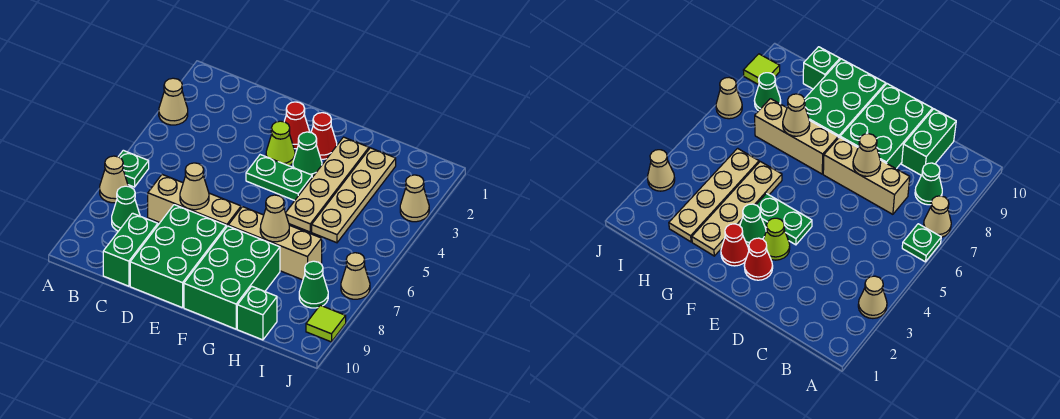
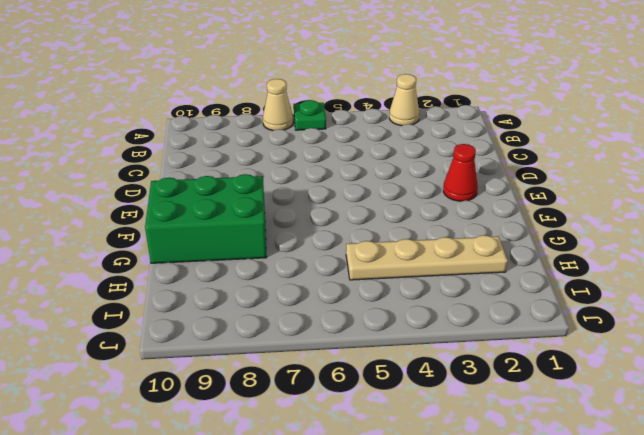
none -> green 1x1 cone [112,186,140,231]
none -> tan 1x3 brick [148,175,241,227]
none -> green 1x2 brick [103,213,158,286]

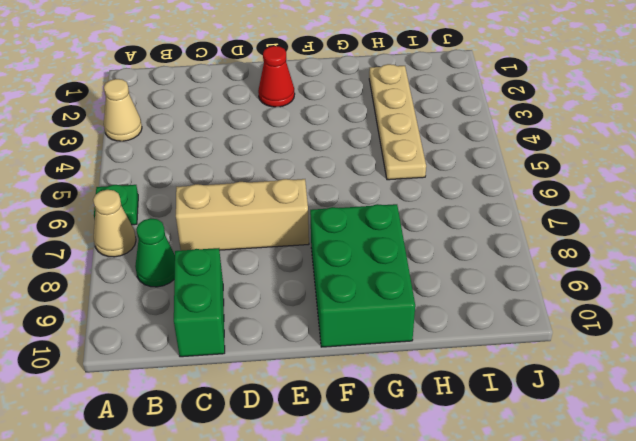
none -> green 2x3 brick [130,205,226,308]
none -> lime 1x1 cone [266,121,295,166]
none -> green 1x2 plate [246,155,312,201]

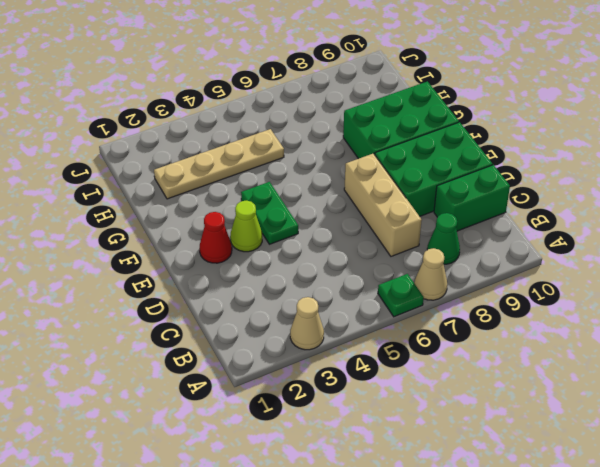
none -> red 1x1 cone [311,113,337,159]
none -> green 1x1 cone [293,132,322,177]
none -> tan 1x3 brick [228,207,322,280]

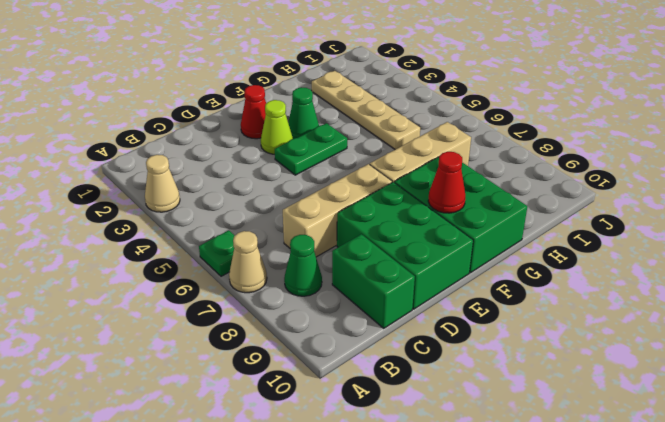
red 1x1 cone [428,152,465,213] -> red 1x1 cone moved to [311,113,337,159]
none -> tan 1x4 plate [286,137,369,232]
none -> green 1x1 brick [237,286,277,340]
none -> green 1x1 cone [299,261,328,308]

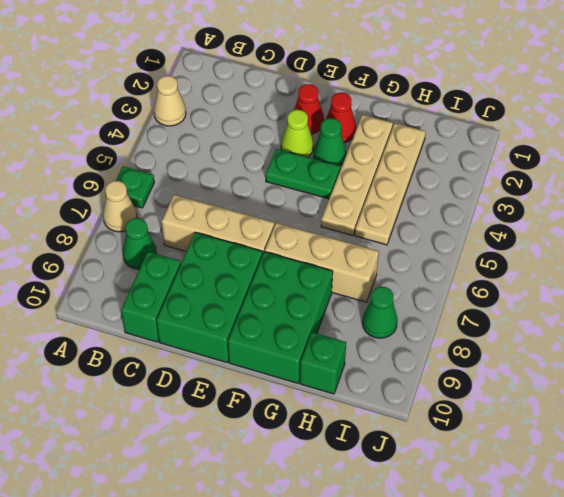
none -> tan 1x1 cone [400,175,429,222]
none -> tan 1x1 cone [341,253,370,299]
none -> lime 1x1 tile [306,305,346,342]

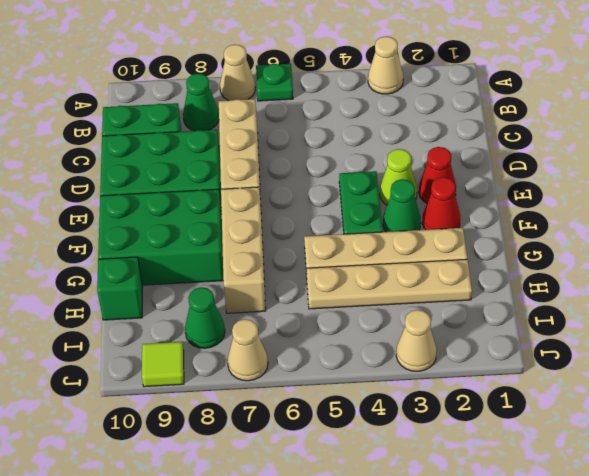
none -> tan 1x1 cone [180,163,209,210]
none -> tan 1x1 cone [260,195,289,242]

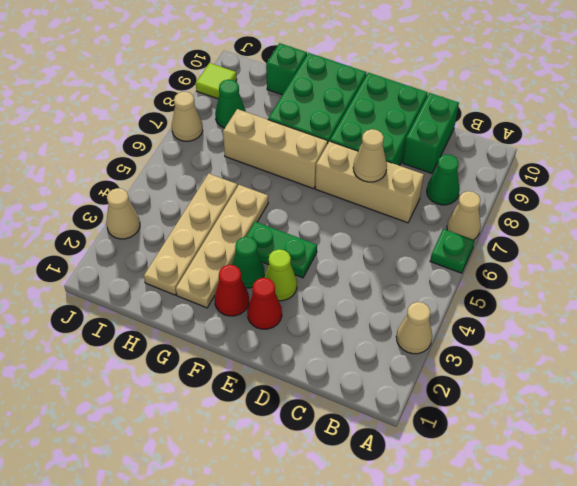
none -> tan 1x1 cone [260,195,289,242]

